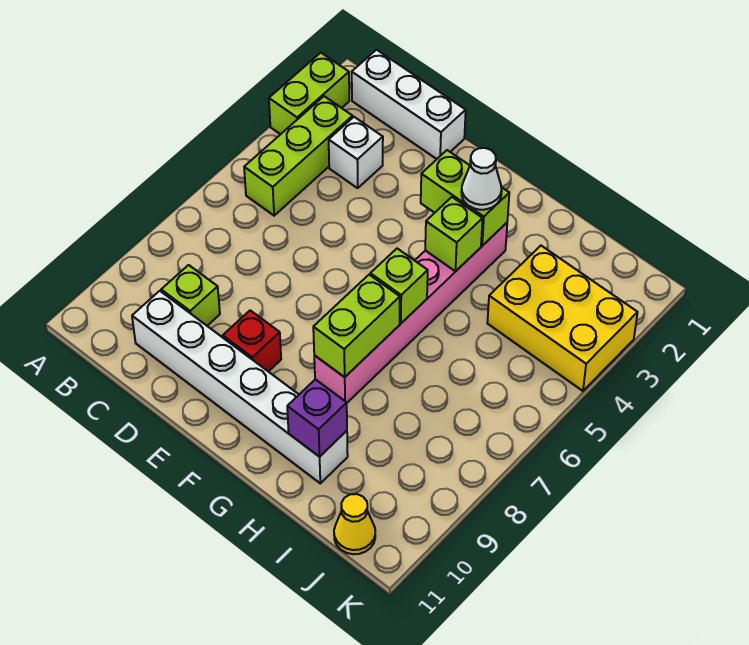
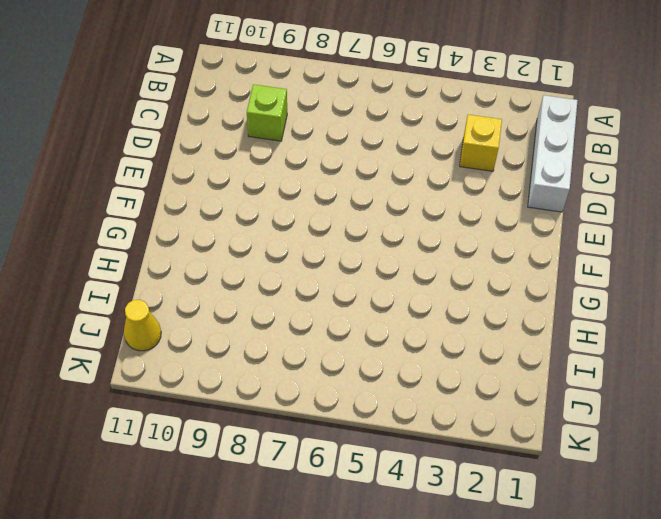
yellow 1x1 brick [460,115,502,171] -> white 1x1 brick [329,117,383,188]
none -> lime 1x2 brick [269,53,349,134]
none -> lime 1x3 brick [244,96,353,216]
none -> white 1x6 brick [132,291,348,483]

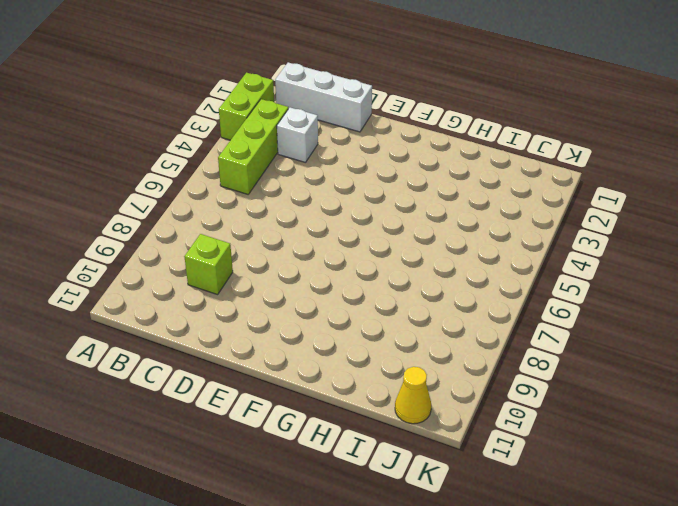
none -> white 1x6 brick [132,291,348,483]
none -> red 1x1 brick [223,310,281,372]
none -> pink 1x6 brick [314,223,507,403]

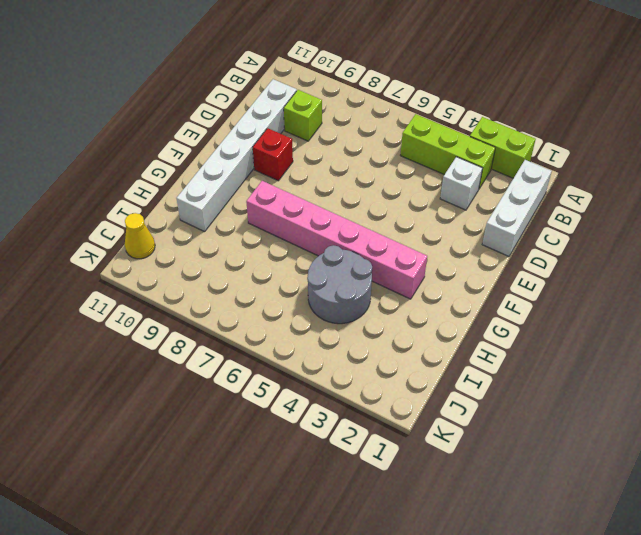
grey 2x2 round brick [307,245,372,324] -> yellow 2x3 brick [487,246,638,391]
none -> lime 1x2 brick [421,150,509,246]
none -> lime 1x1 brick [425,197,483,272]
none -> lime 1x1 brick [370,249,428,323]

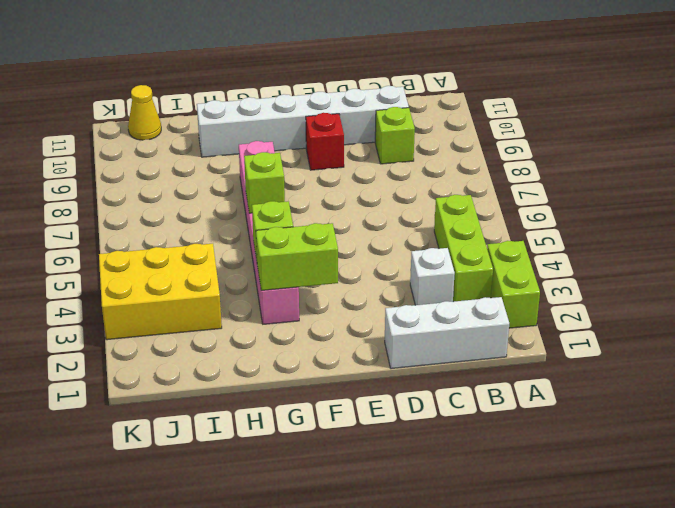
none -> lime 1x2 brick [313,275,400,377]
none -> purple 1x1 brick [287,379,347,457]
none -> white 1x1 cone [461,148,502,210]

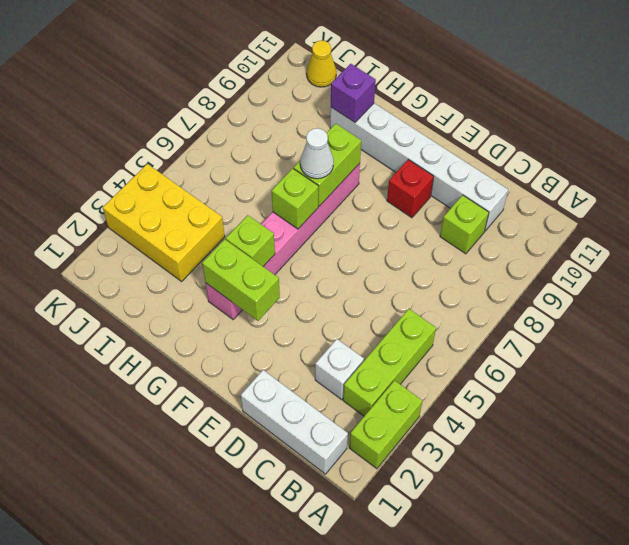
white 1x1 cone [300,128,334,179] -> white 1x1 cone moved to [461,148,502,210]

